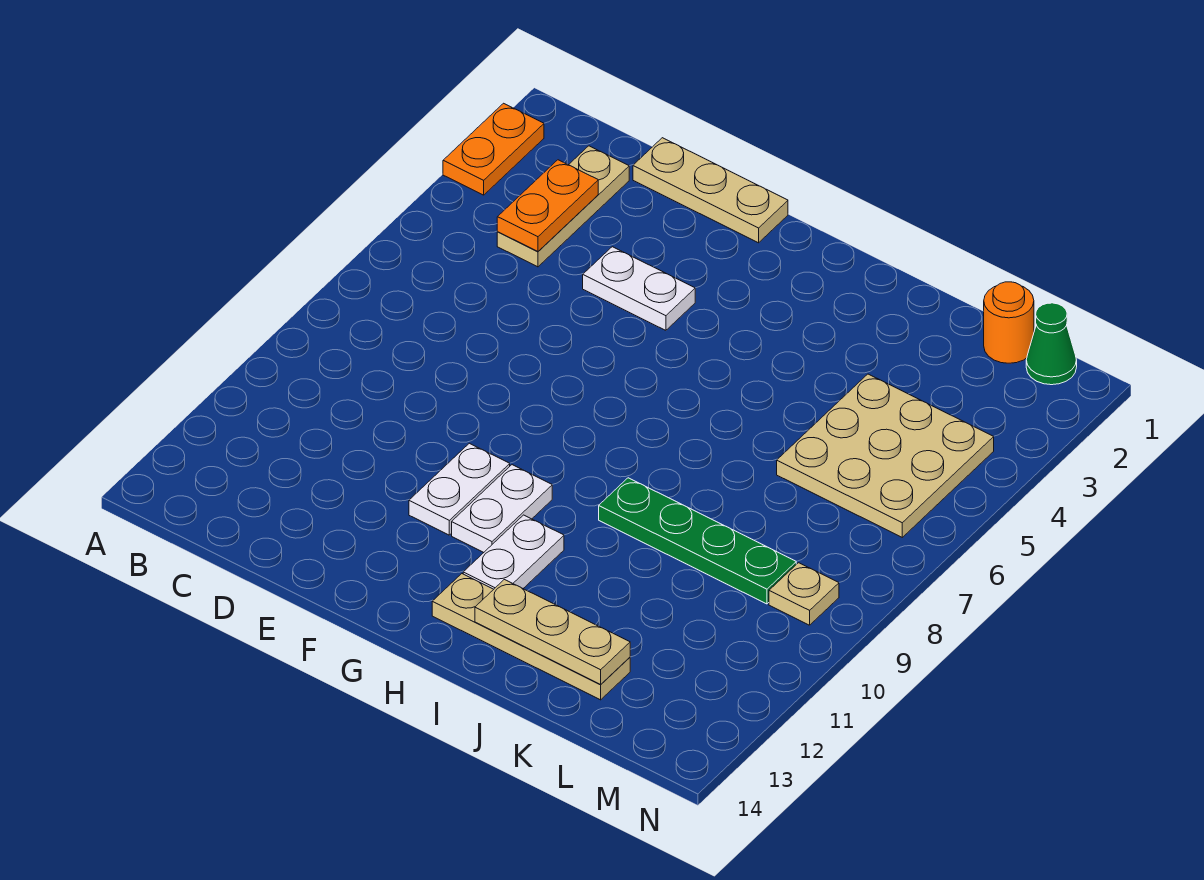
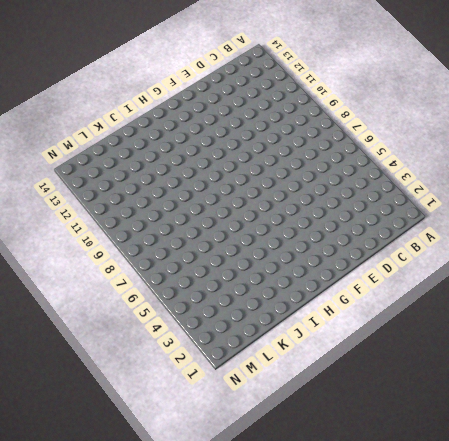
none -> orange 1x2 plate [443,103,544,195]
none -> tan 1x3 plate [497,146,629,267]
none -> tan 1x3 plate [633,138,788,243]

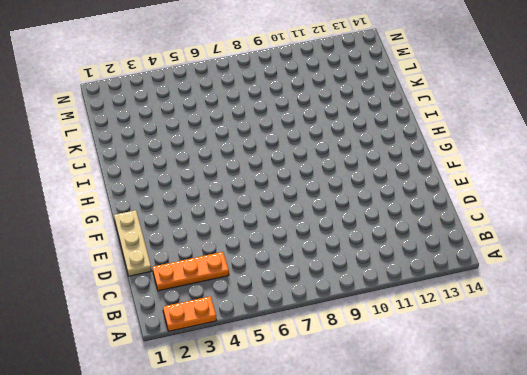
orange 1x3 plate [152,252,229,291] -> tan 1x3 plate [497,146,629,267]
none -> white 1x2 plate [583,247,695,330]
none -> white 1x2 plate [409,443,510,535]
none -> white 1x2 plate [452,465,552,552]

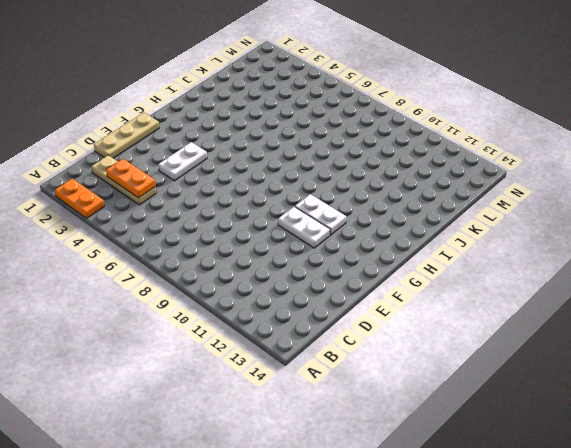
none -> white 1x2 plate [463,515,564,589]
none -> tan 1x4 plate [432,574,630,700]
none -> green 1x4 plate [599,478,796,604]

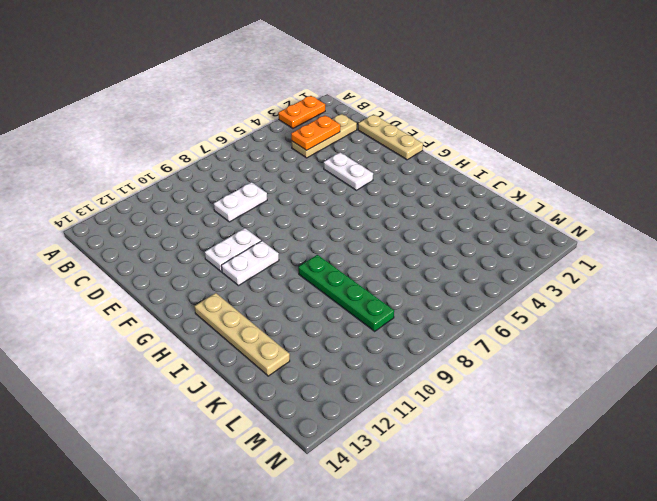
white 1x2 plate [214,182,267,222] -> white 1x2 plate moved to [463,515,564,589]
none -> tan 3x3 plate [777,374,994,537]
none -> orange 1x1 round brick [984,282,1034,363]
none -> green 1x1 cone [1026,303,1077,385]

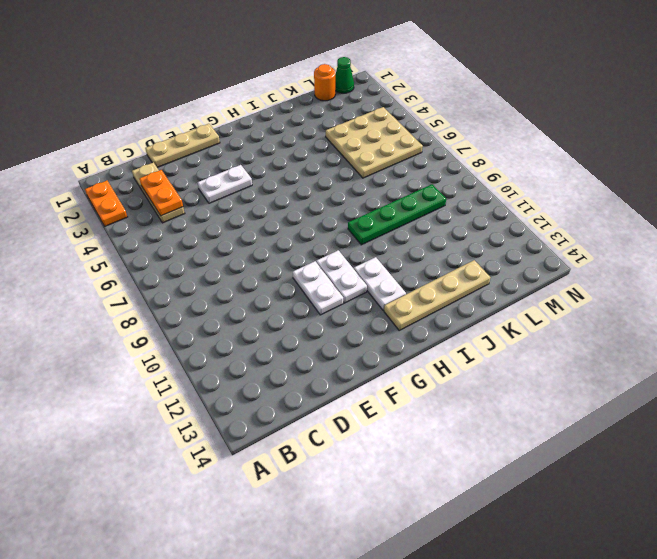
none -> tan 1x1 plate [769,563,839,625]
none -> tan 1x3 plate [475,580,630,685]

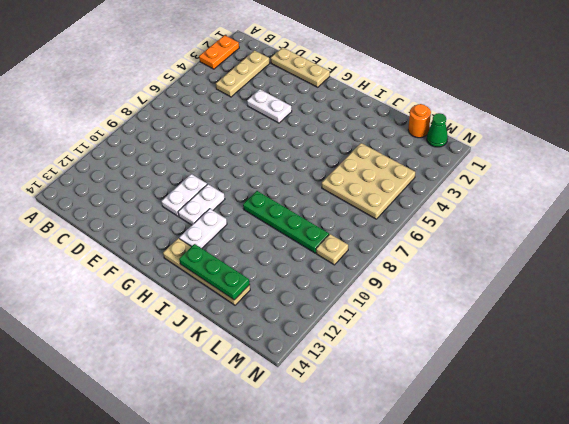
green 1x3 plate [179,244,250,300] -> tan 1x3 plate [475,580,630,685]
none -> orange 1x2 plate [497,160,598,251]

